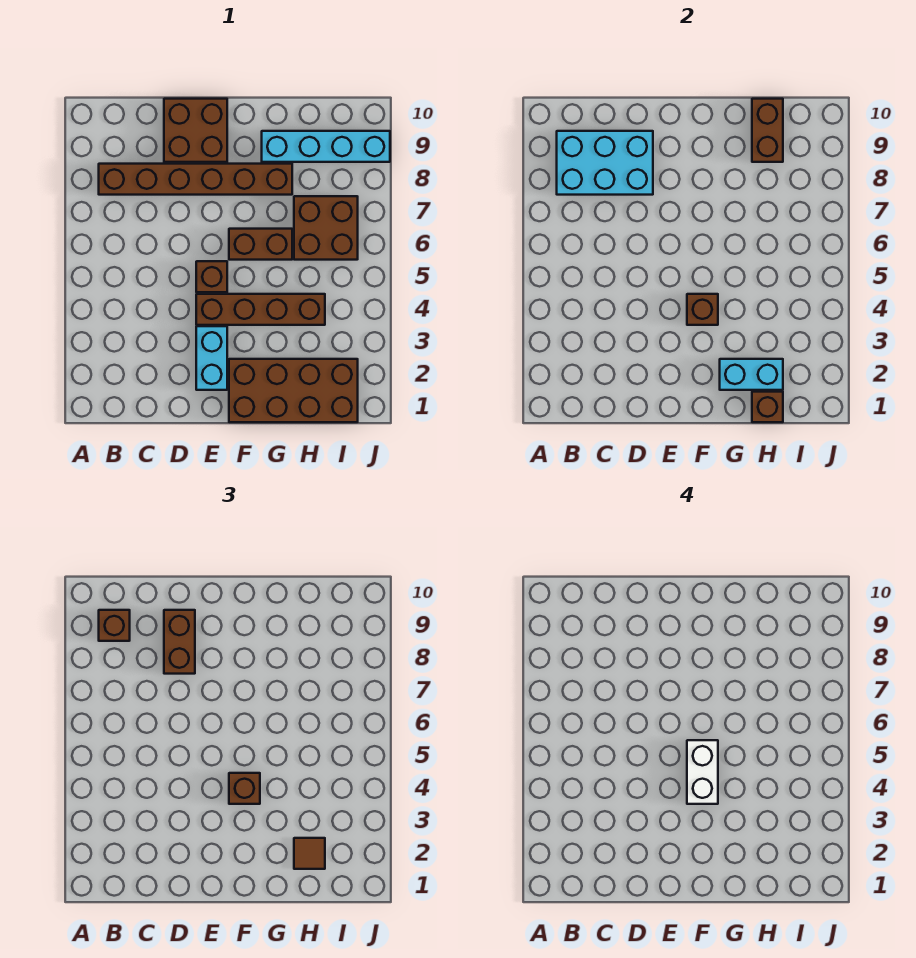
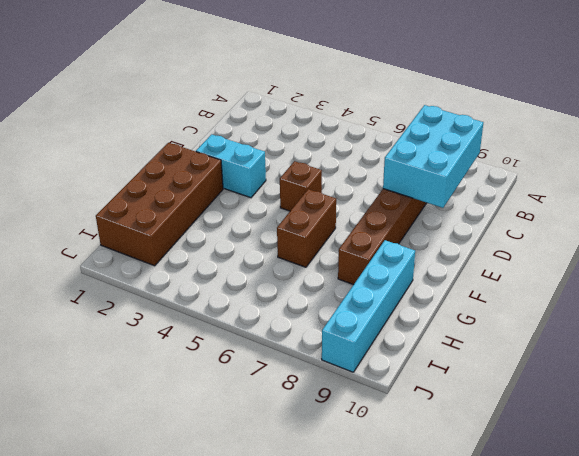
none -> brown 2x2 brick [164,99,227,162]
none -> brown 1x4 brick [196,294,325,325]
none -> brown 2x2 brick [294,196,358,260]

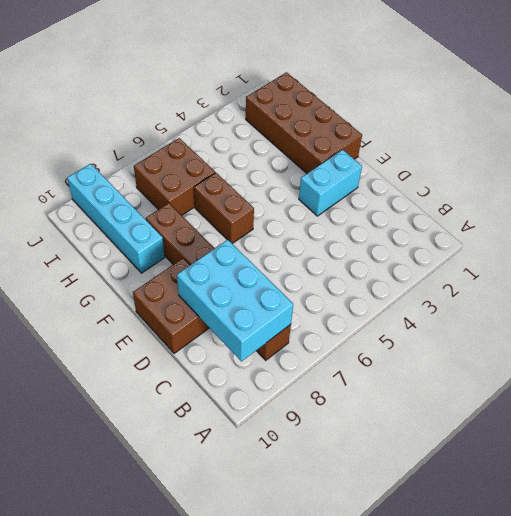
none -> brown 1x4 brick [196,294,325,325]
none -> brown 1x1 brick [196,261,227,292]
none -> brown 1x1 brick [687,294,718,325]

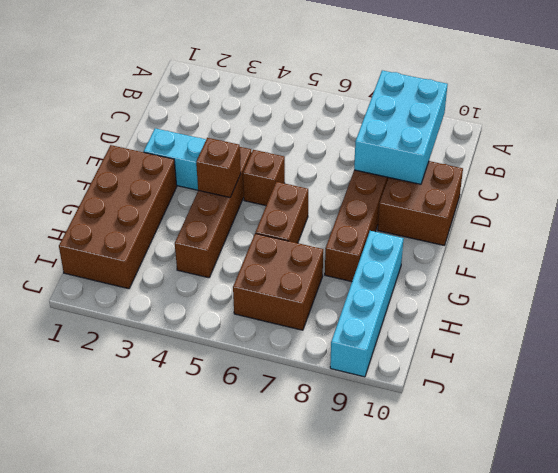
none -> cyan 1x2 brick [720,359,783,390]
none -> brown 1x1 brick [752,392,783,422]
none -> brown 1x2 brick [752,99,783,162]

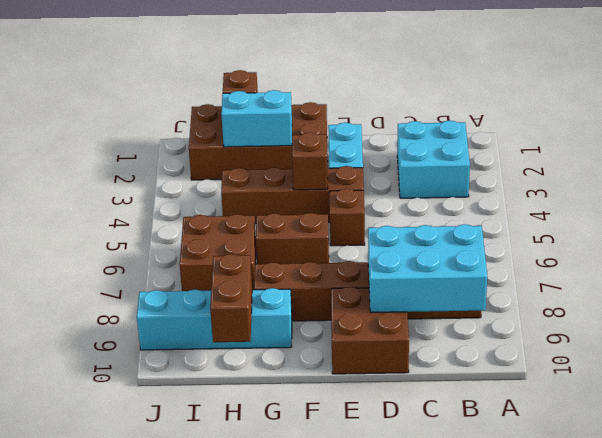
cyan 2x2 brick [397,120,470,198] -> none
none -> brown 1x1 brick [99,610,130,641]
none -> brown 1x2 brick [164,610,195,674]
none -> brown 1x1 brick [229,773,260,804]

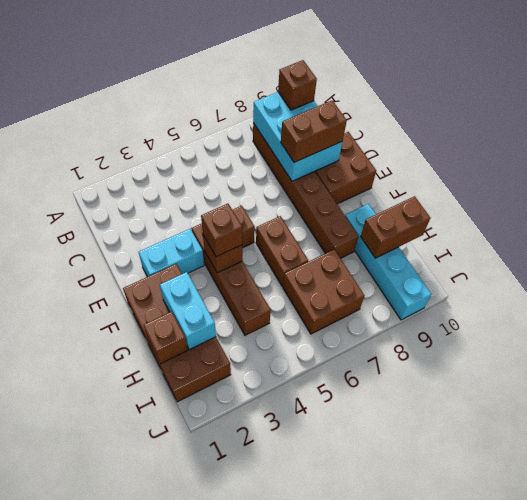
none -> brown 1x1 tile [294,838,325,869]
none -> white 1x2 brick [687,740,718,804]

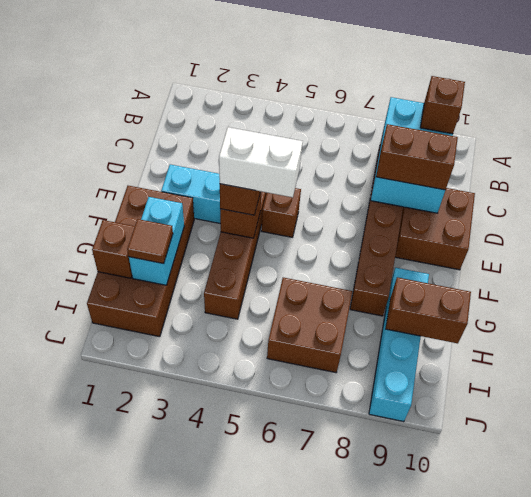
none -> brown 1x2 brick [229,229,292,260]

